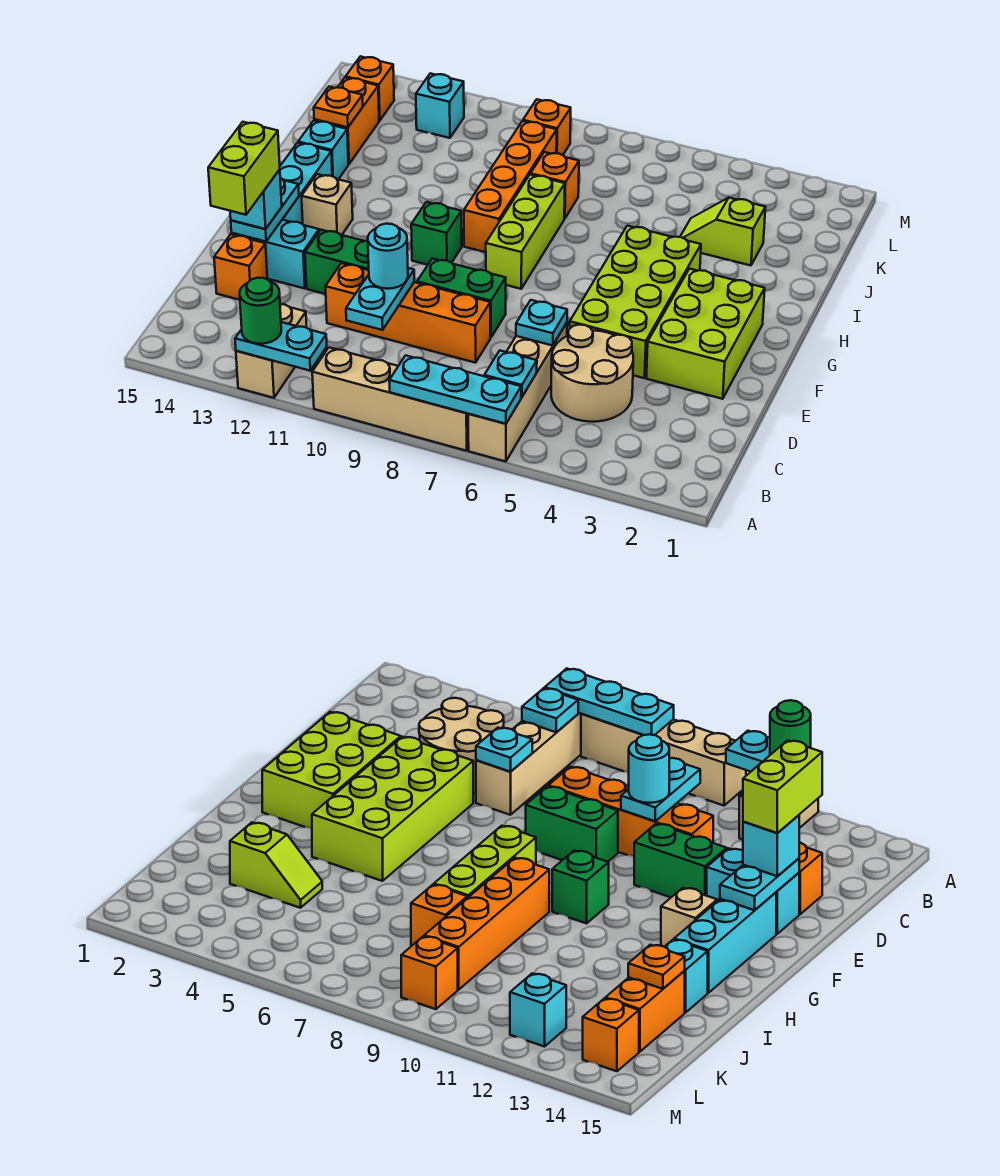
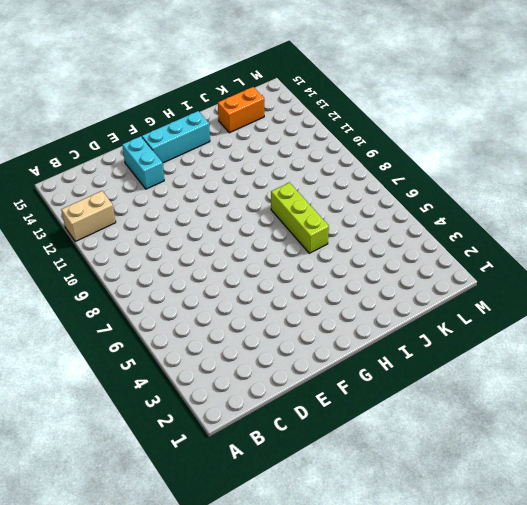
lime 1x3 brick [271,183,329,253] -> lime 1x3 brick turned to [486,175,565,289]
none -> tan 1x4 brick [468,323,567,462]
none -> tan 1x4 brick [312,348,469,451]
none -> tan 2x2 round brick [551,325,633,422]
none -> orange 1x4 brick [325,263,490,363]

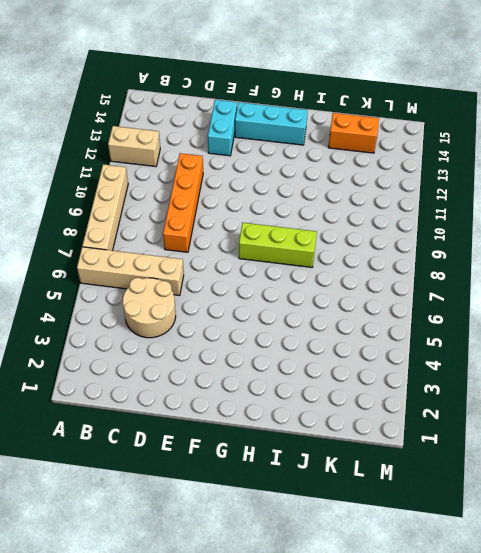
none -> orange 1x1 brick [214,234,267,300]
none -> lime 2x3 brick [646,269,765,399]
none -> lime 2x4 brick [570,226,701,378]
none -> green 1x2 brick [417,259,506,338]

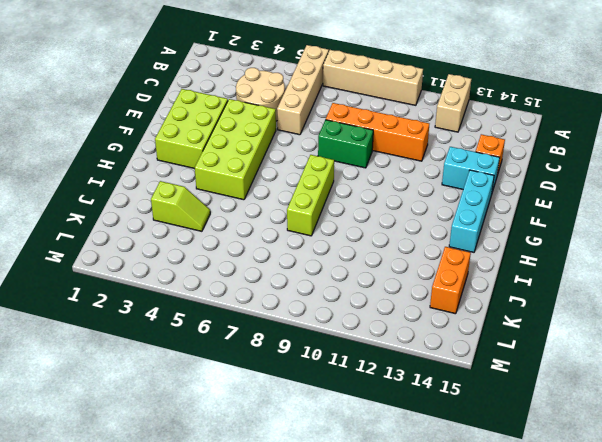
none -> green 1x2 brick [305,230,369,294]
none -> green 1x1 brick [411,202,462,265]
none -> tan 1x1 brick [302,174,353,235]
none -> orange 1x4 brick [464,121,557,252]

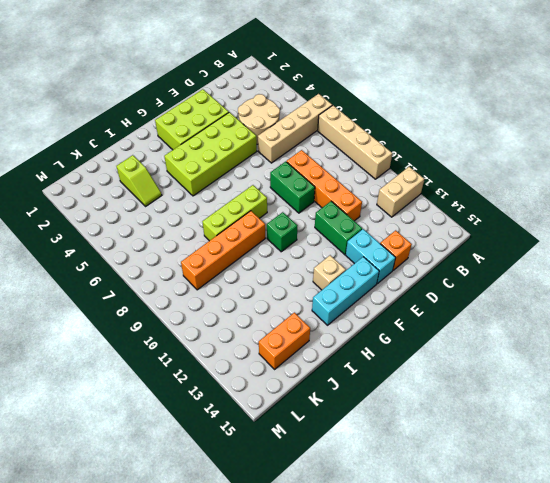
none -> cyan 1x1 brick [298,121,348,179]
none -> orange 1x1 brick [530,152,579,219]
none -> orange 1x1 brick [523,99,571,155]
none -> cyan 1x1 brick [416,73,464,138]

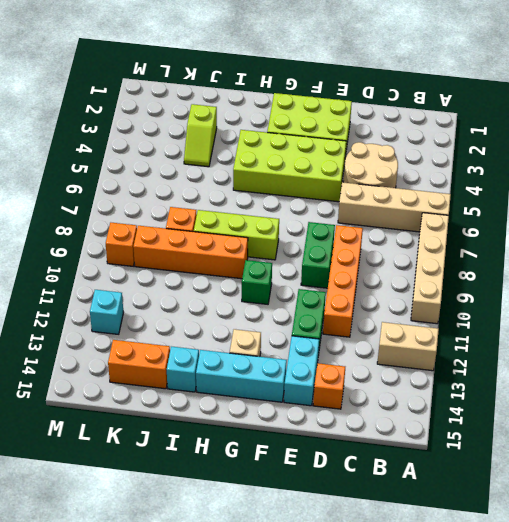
none -> orange 1x1 brick [346,56,394,121]
none -> cyan 1x3 plate [389,355,521,424]
none -> cyan 1x2 plate [235,322,327,371]
none -> cyan 1x1 plate [484,351,537,397]

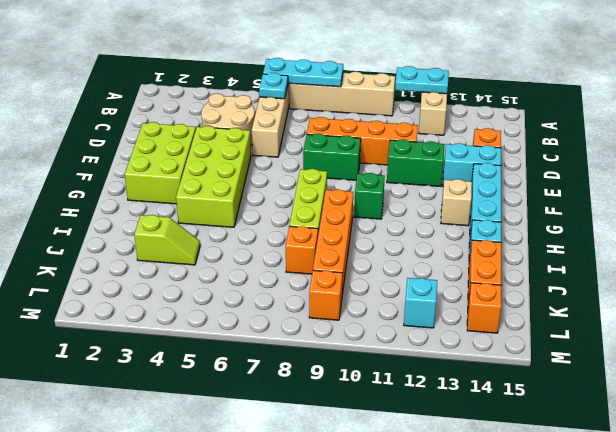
none -> cyan 1x2 plate [346,268,414,330]
none -> cyan 1x1 plate [516,300,567,346]
none -> cyan 1x2 plate [231,178,299,242]
none -> orange 1x1 plate [314,87,363,127]

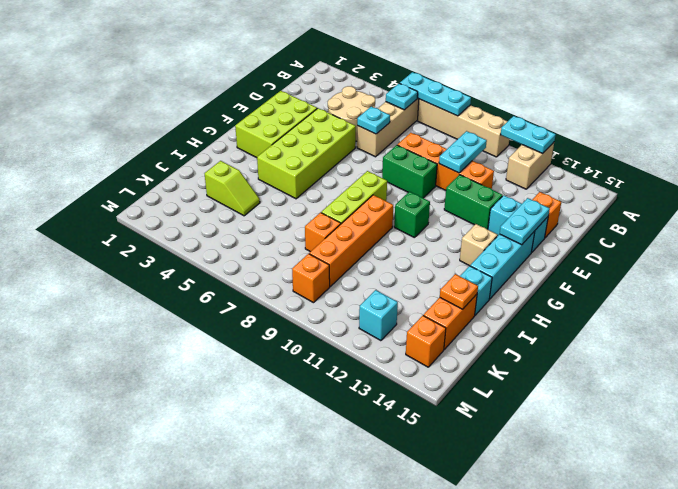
none -> green 1x1 round brick [240,278,281,344]
none -> cyan 1x1 round brick [368,224,408,289]
none -> cyan 1x1 brick [230,169,282,229]
none -> lime 1x2 brick [208,122,280,215]

